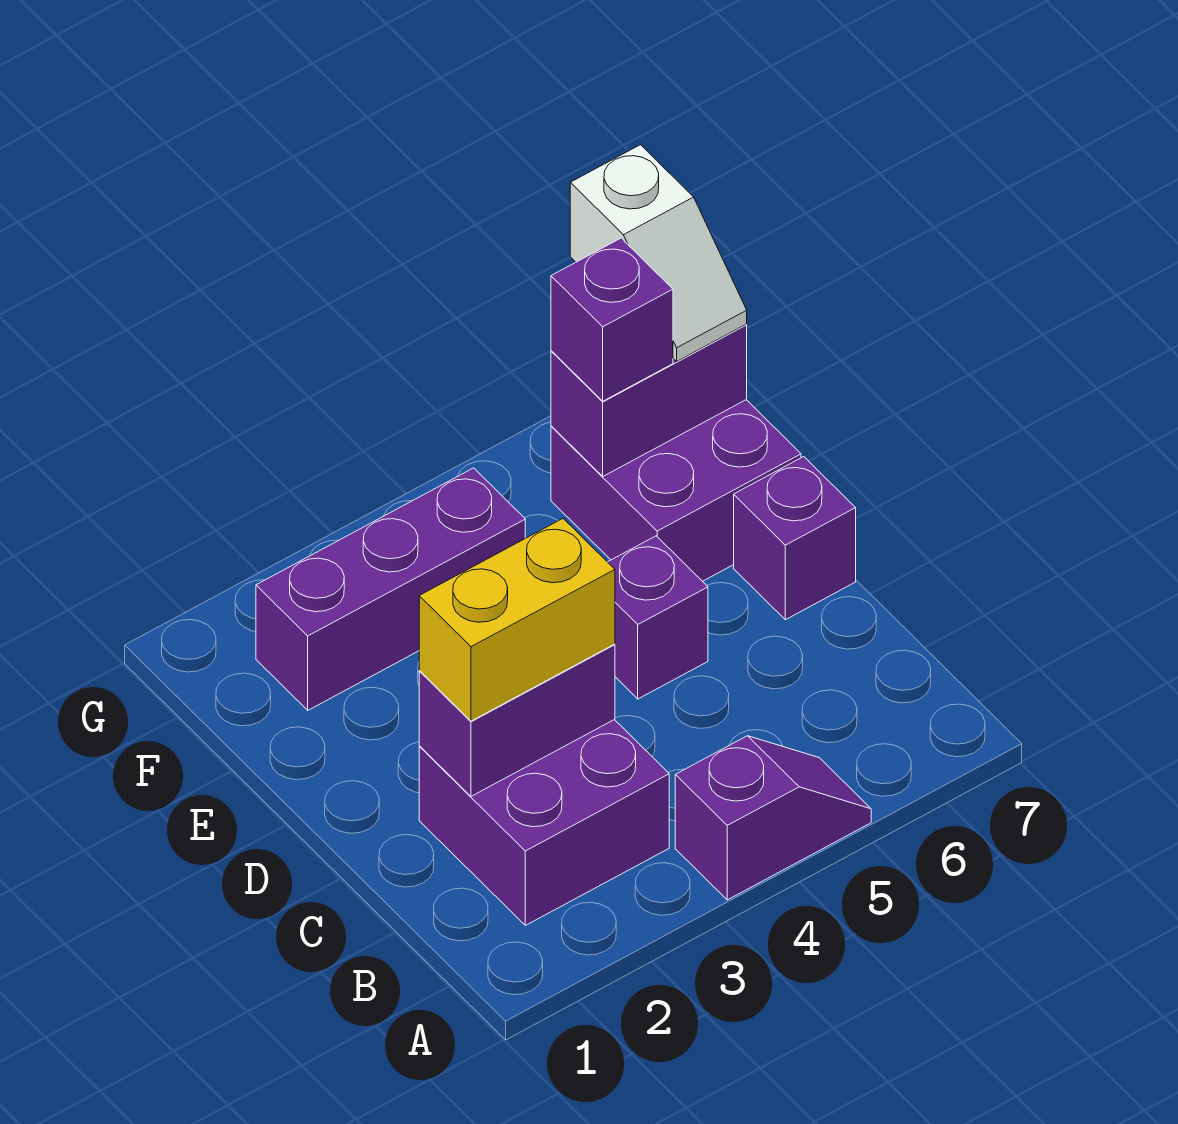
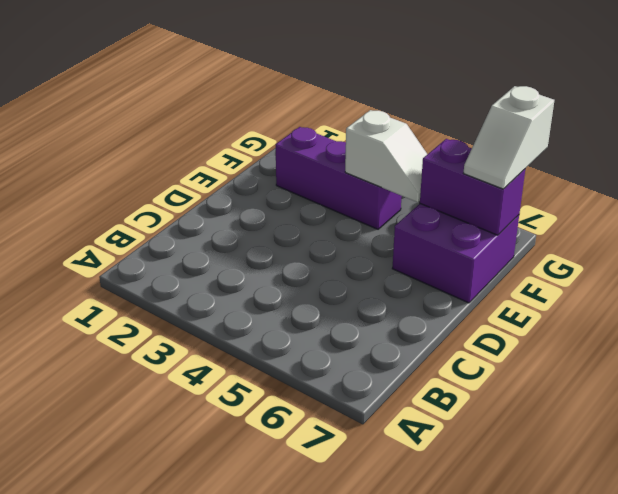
white 1x2 slope [345,110,427,202] -> none
none -> purple 1x2 slope [675,736,871,900]
none -> purple 2x2 brick [419,720,669,925]

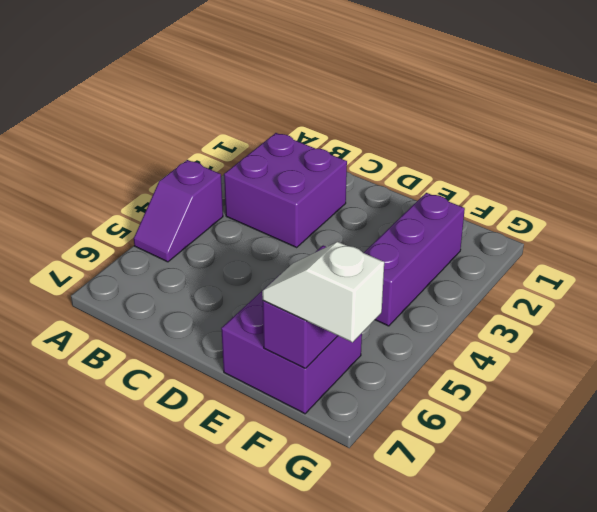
none -> purple 1x1 brick [608,536,708,699]
none -> purple 1x1 brick [734,457,856,620]

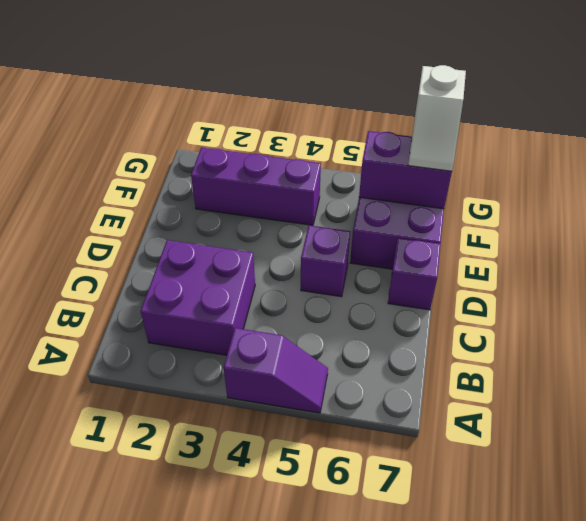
none -> purple 1x2 brick [419,644,615,796]
none -> yellow 1x2 brick [419,519,615,721]

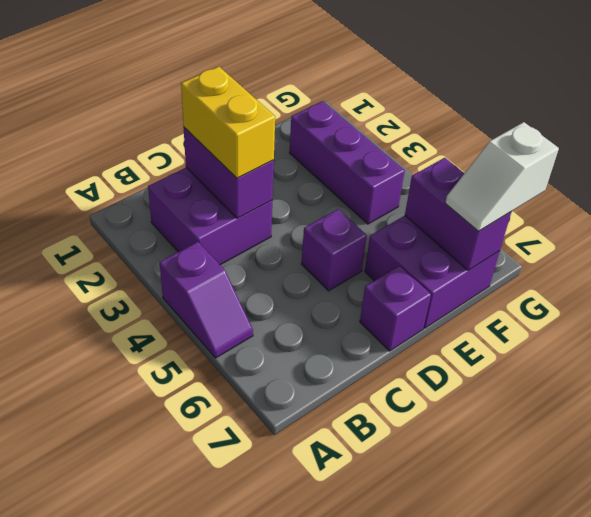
none -> purple 1x1 brick [551,238,673,401]

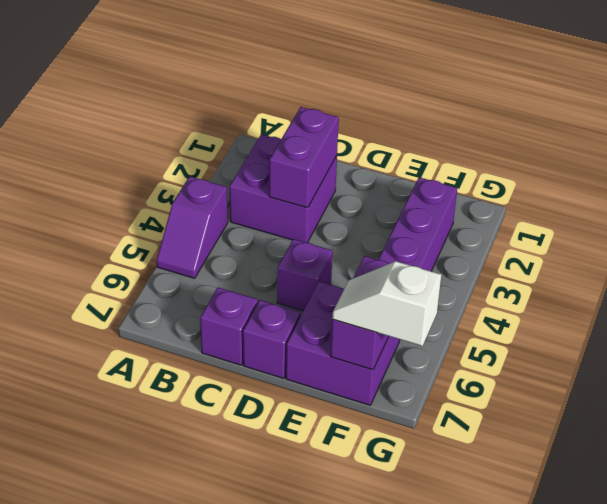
purple 1x1 brick [200,288,258,365] -> purple 1x1 brick moved to [551,238,673,401]
none -> yellow 1x2 brick [419,519,615,721]

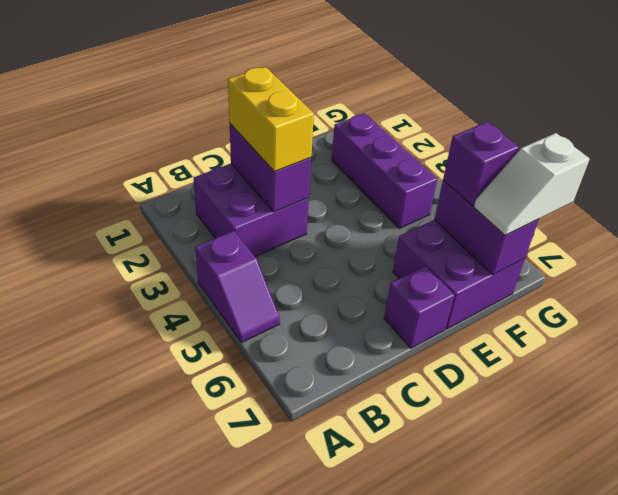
none -> purple 1x1 brick [608,536,708,699]

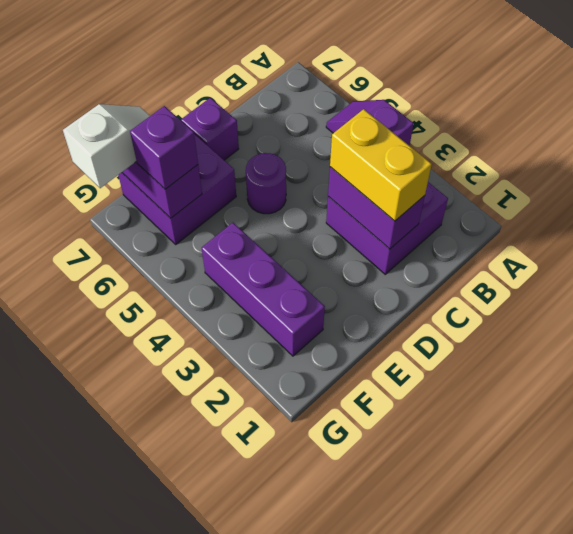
purple 1x1 round brick [246,153,286,214] -> purple 1x1 brick [608,536,708,699]

